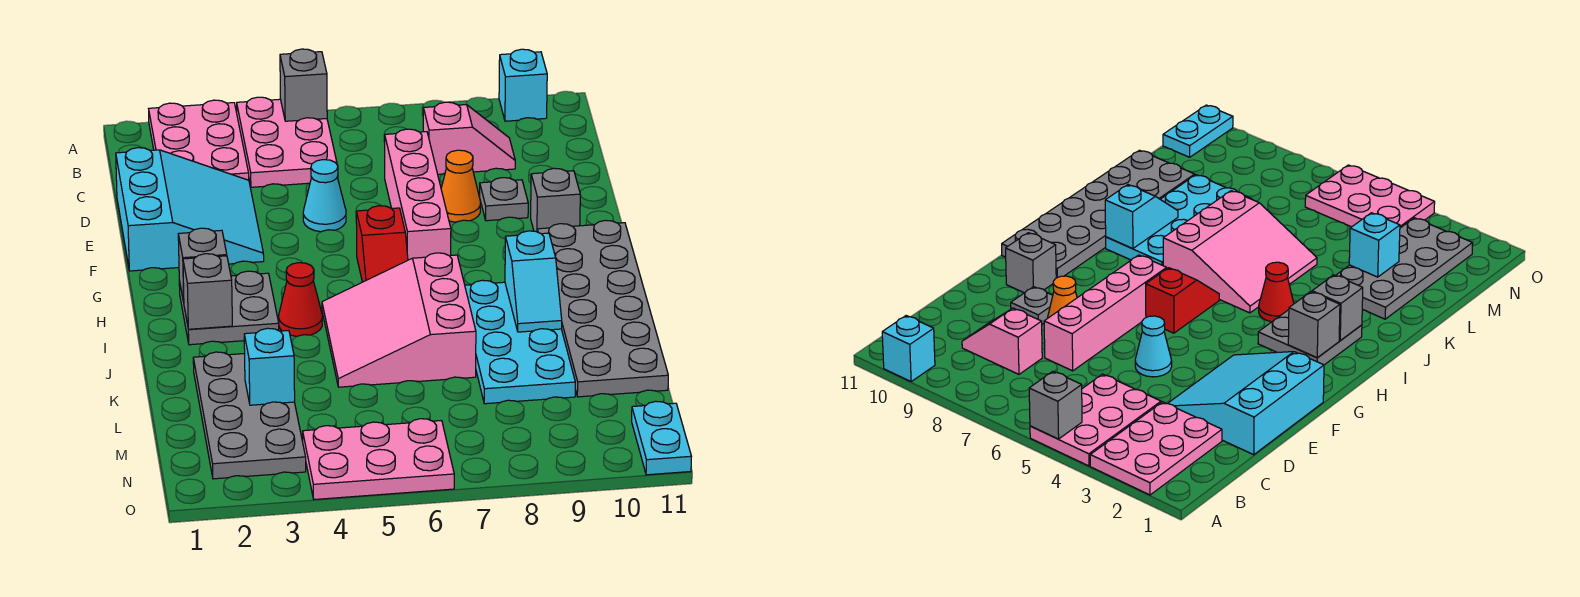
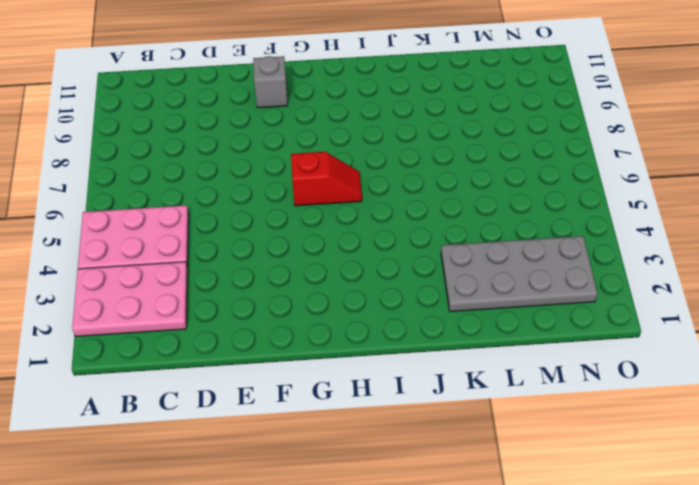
none -> cyan 1x1 brick [499,49,547,121]
none -> pink 1x2 slope [423,102,515,174]
none -> cyan 3x3 slope [116,148,264,271]

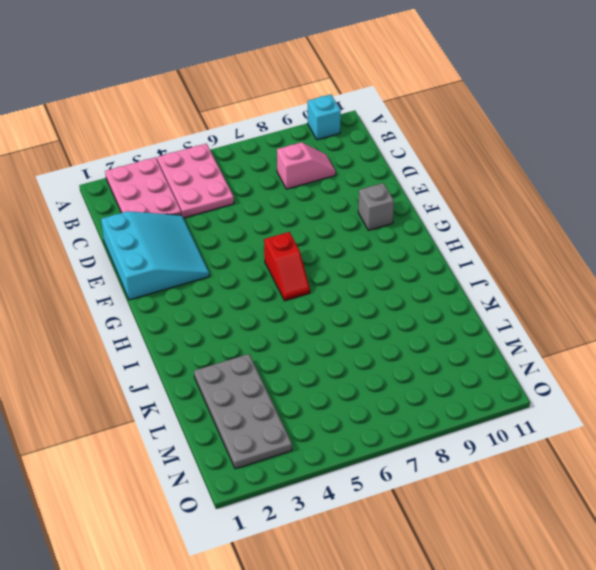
none -> pink 1x4 brick [385,129,451,260]
none -> cyan 1x1 cone [303,160,346,232]
none -> orange 1x1 cone [441,150,480,222]

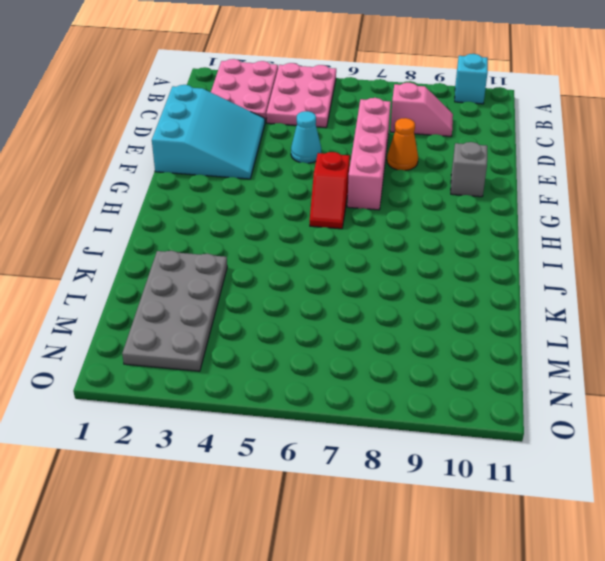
none -> grey 1x1 plate [480,178,528,221]
none -> grey 2x6 plate [537,220,668,397]
none -> grey 2x2 plate [179,271,279,345]

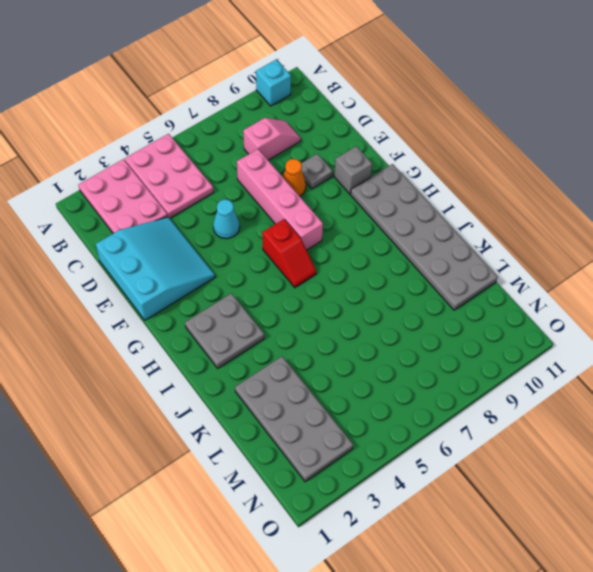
none -> red 1x1 cone [279,263,322,336]
none -> pink 3x3 slope [322,253,476,387]
none -> cyan 2x4 plate [465,280,575,404]

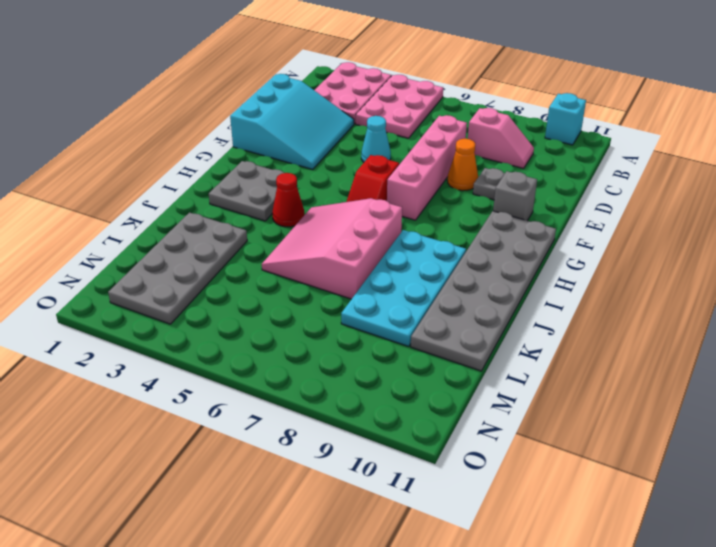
none -> pink 2x3 plate [303,419,454,499]
none -> cyan 1x2 plate [632,401,692,475]
none -> grey 1x1 brick [280,49,327,121]

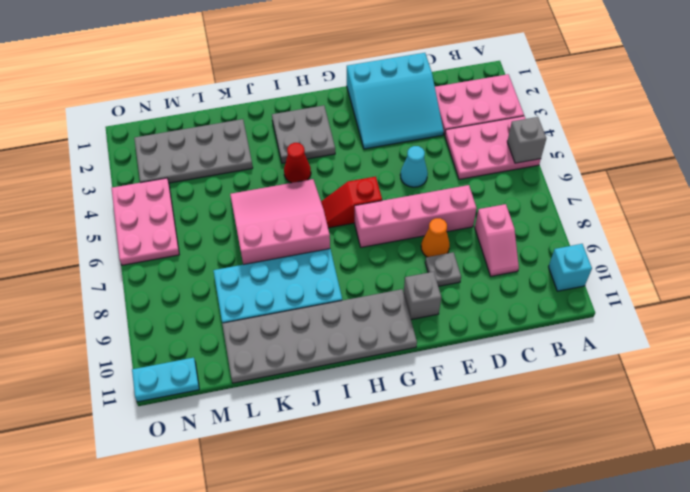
none -> grey 1x1 brick [178,228,227,302]
none -> grey 1x1 brick [183,254,232,329]
none -> cyan 1x2 slope [505,231,562,332]

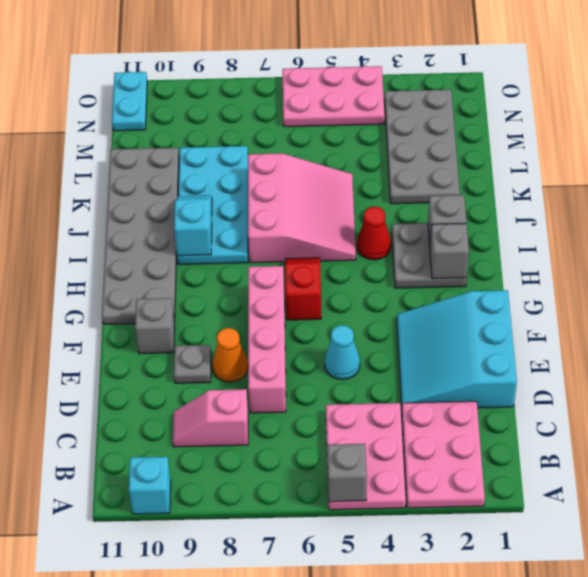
none -> cyan 1x1 brick [244,328,295,405]

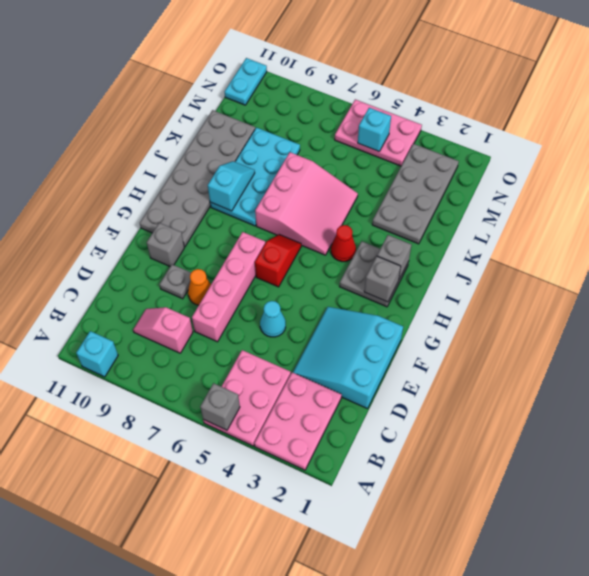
cyan 1x1 brick [358,108,391,152] -> cyan 1x1 brick moved to [244,328,295,405]

